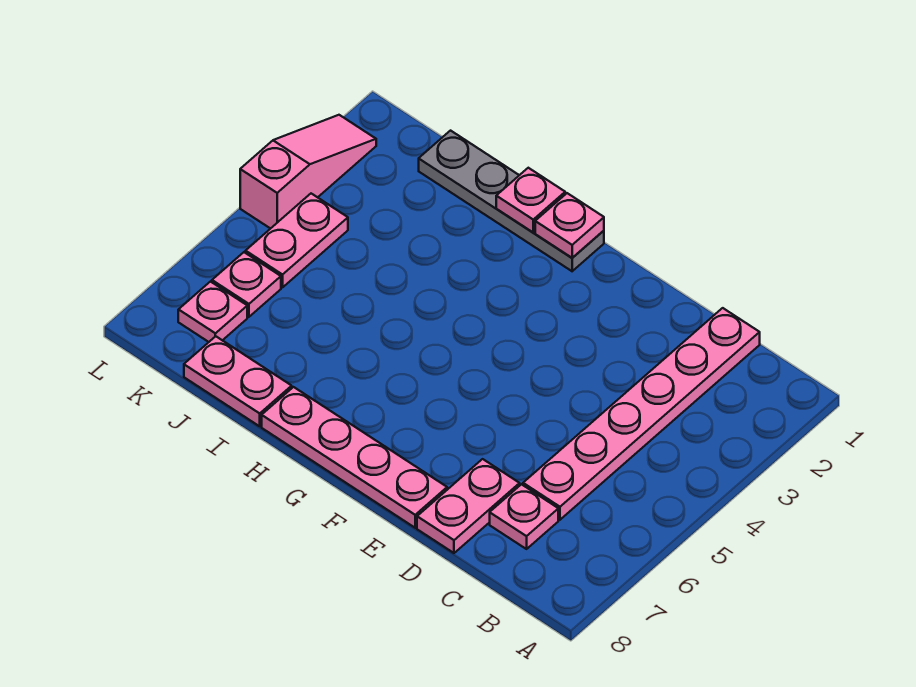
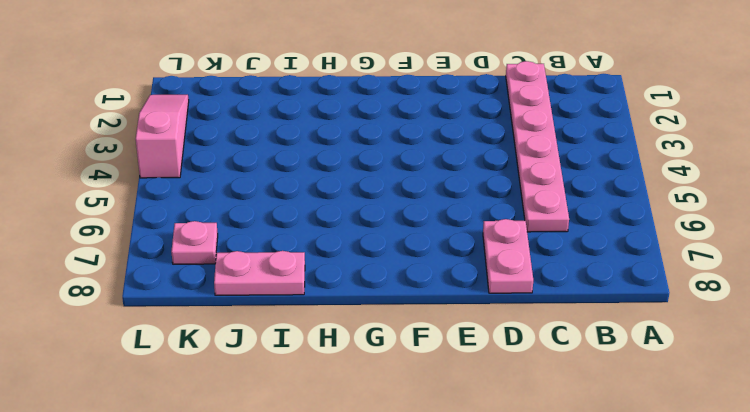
none -> pink 1x1 plate [490,484,558,549]
none -> pink 1x4 plate [262,387,447,528]
none -> grey 1x4 plate [419,131,604,271]

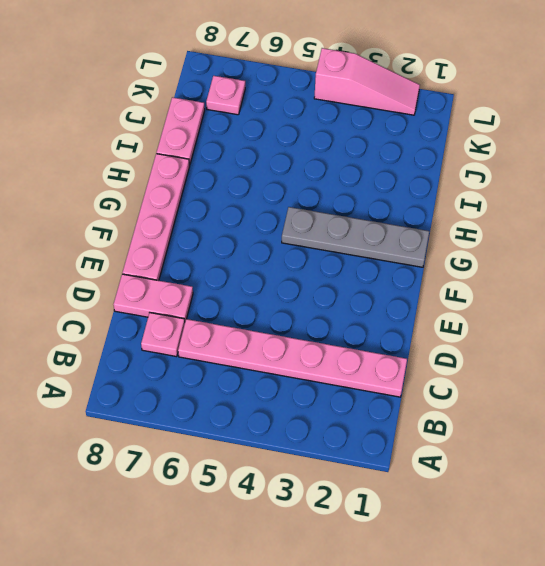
grey 1x4 plate [282,207,429,267] -> grey 1x4 plate turned to [419,131,604,271]
none -> pink 1x2 plate [246,194,348,287]
none -> pink 1x1 plate [212,252,281,317]
none -> pink 1x1 plate [535,193,604,258]

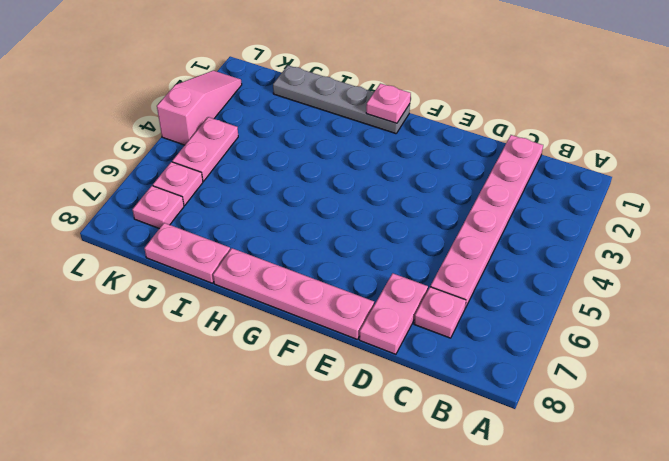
none -> pink 1x1 plate [496,168,565,232]

